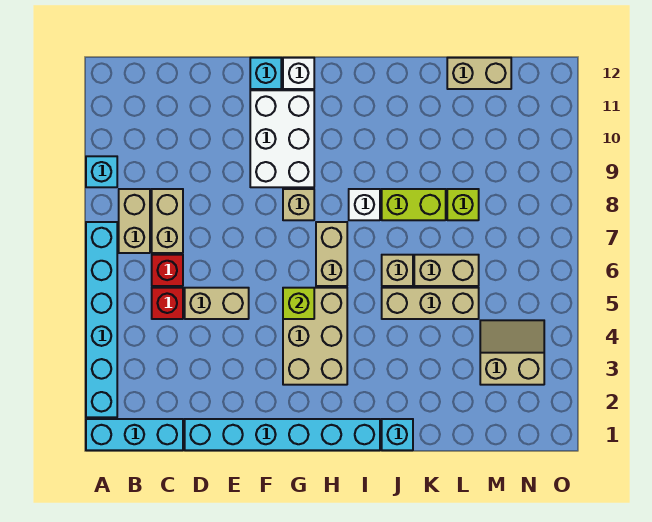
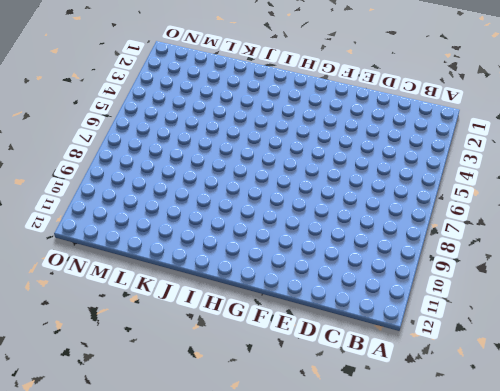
none -> cyan 1x3 brick [86,419,183,450]
none -> cyan 1x6 brick [86,222,117,417]
none -> cyan 1x1 brick [86,156,117,187]

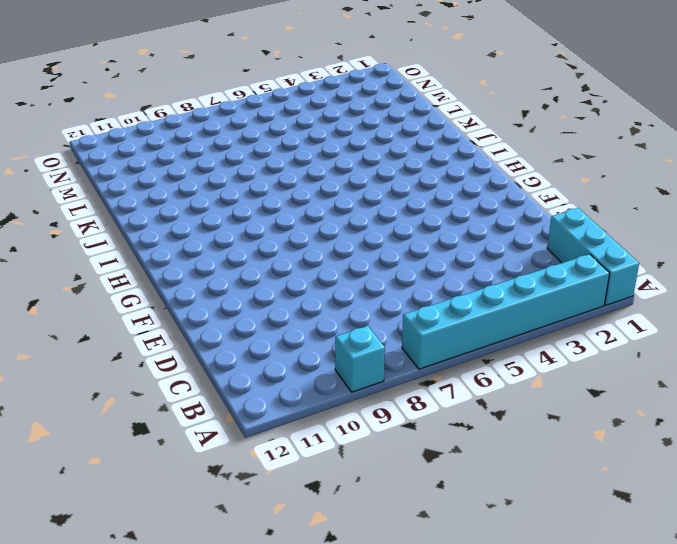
none -> tan 1x2 brick [119,189,150,253]
none -> red 1x1 brick [152,288,183,319]
none -> red 1x1 brick [152,255,183,286]

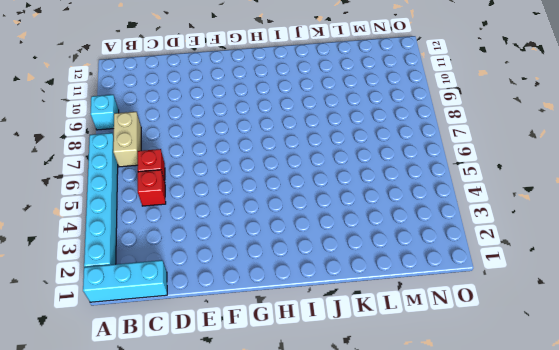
none -> tan 1x2 brick [152,189,183,253]
none -> cyan 1x6 brick [185,419,380,450]
none -> tan 1x2 brick [185,288,249,319]

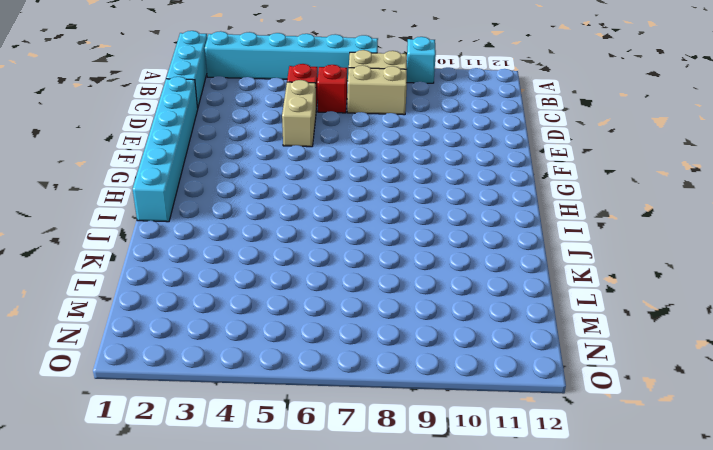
none -> white 2x3 brick [250,90,314,187]
none -> cyan 1x1 brick [250,58,281,89]
none -> tan 2x3 brick [283,288,347,385]

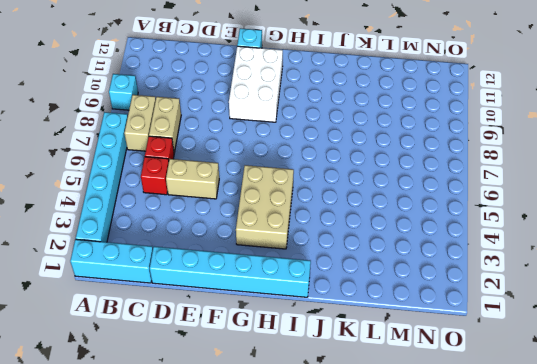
none -> tan 1x1 brick [283,189,314,220]
none -> white 1x1 brick [283,58,314,89]
none -> tan 1x2 brick [316,222,347,286]

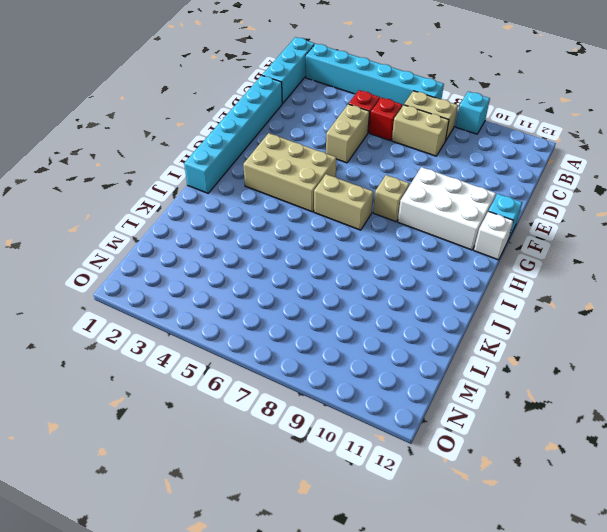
none -> white 1x1 brick [349,189,380,220]
none -> cyan 1x1 brick [382,419,413,450]
none -> tan 1x3 brick [382,288,479,319]

